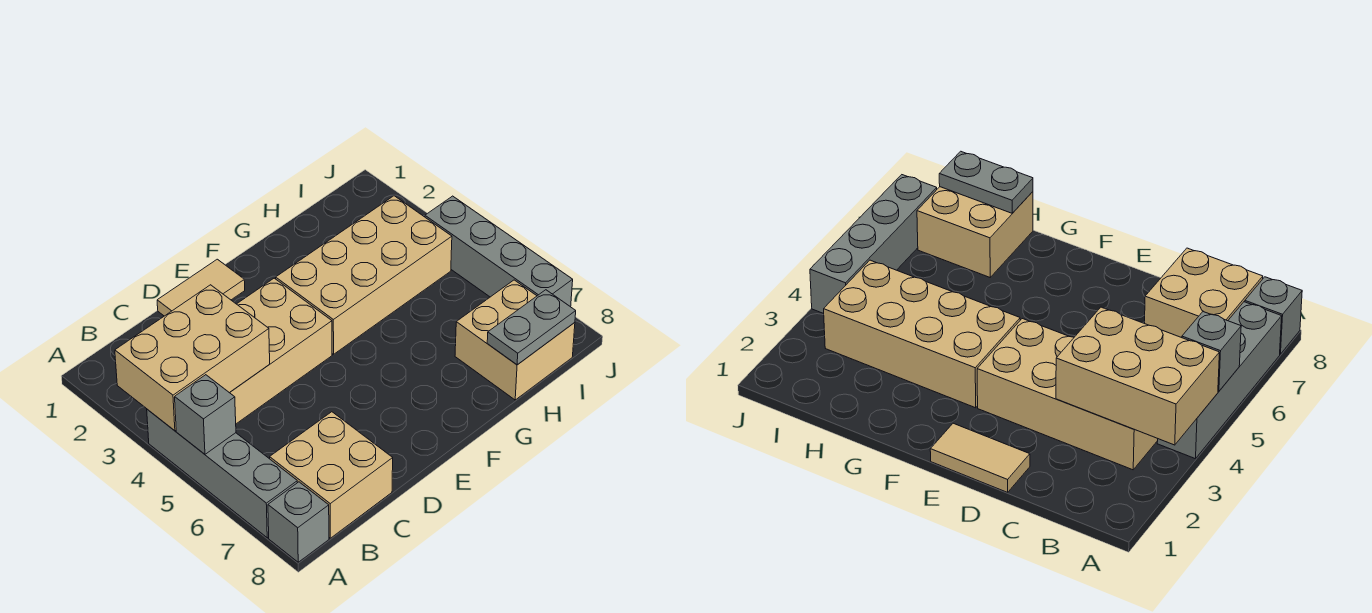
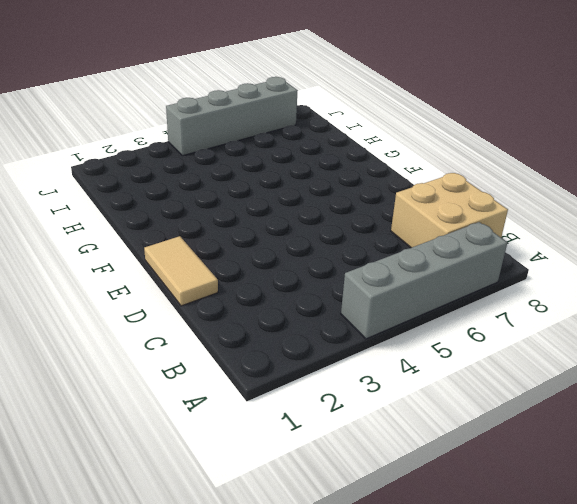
none -> grey 1x1 brick [268,482,329,562]
none -> tan 2x4 brick [230,278,332,424]

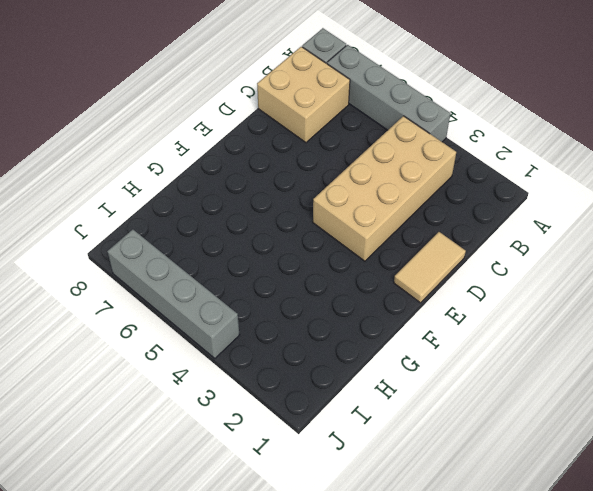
none -> tan 2x4 brick [276,196,452,354]
none -> tan 2x2 brick [455,280,575,400]

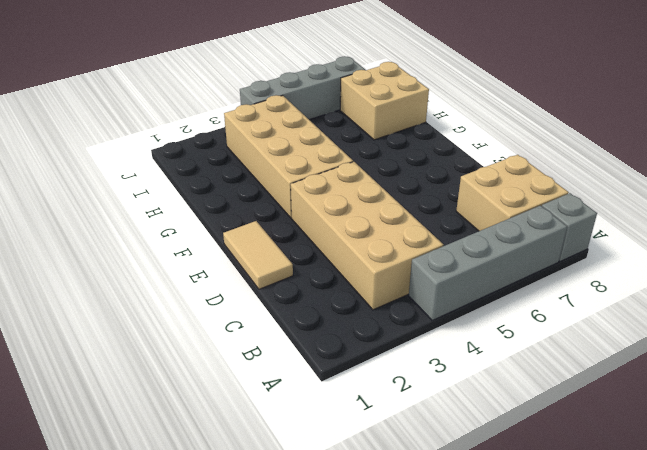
none -> tan 2x3 brick [115,285,270,431]
none -> grey 1x1 brick [175,375,236,454]

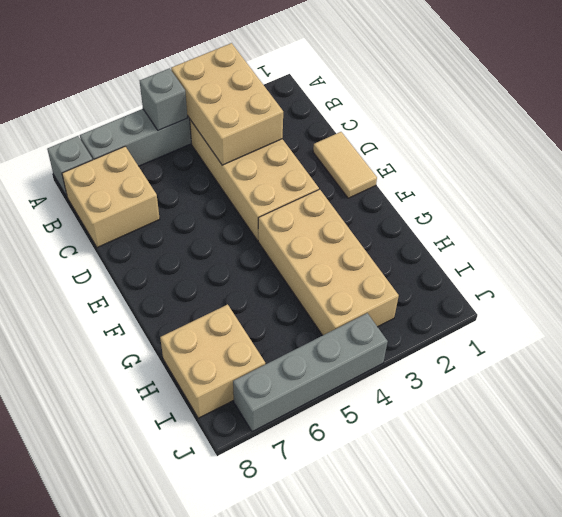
none -> grey 1x2 plate [487,290,576,365]

